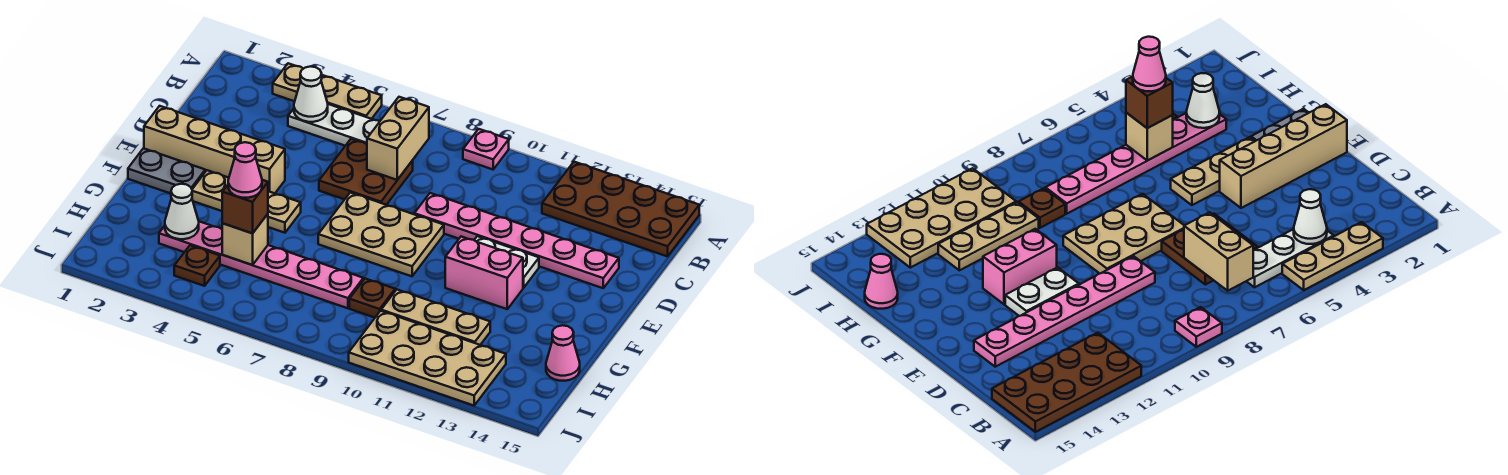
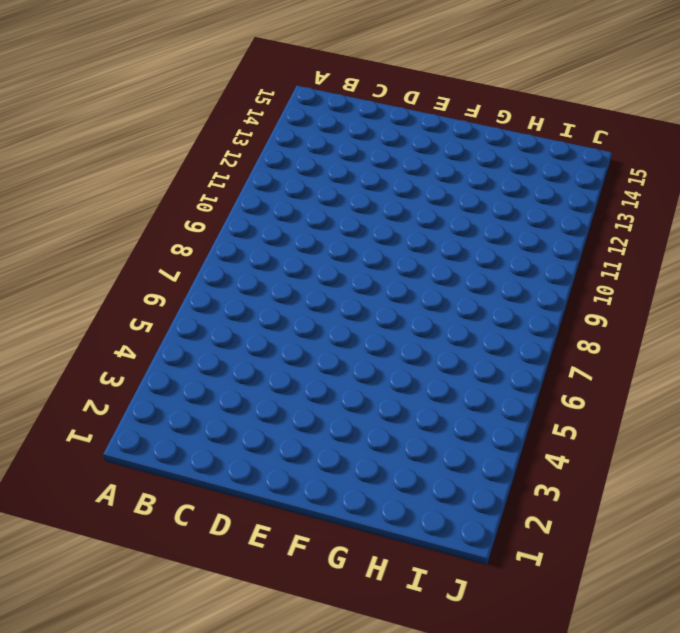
none -> tan 1x3 plate [273,63,382,119]
none -> pink 1x1 plate [463,129,509,169]
none -> brown 2x4 plate [542,162,699,256]

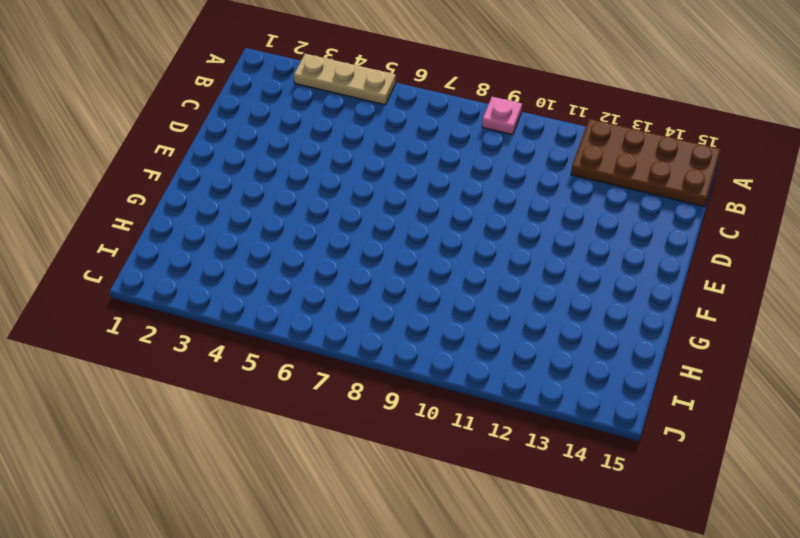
none -> white 1x3 plate [288,104,380,146]
none -> brown 2x2 plate [319,139,413,205]
none -> pink 1x6 plate [414,193,619,288]

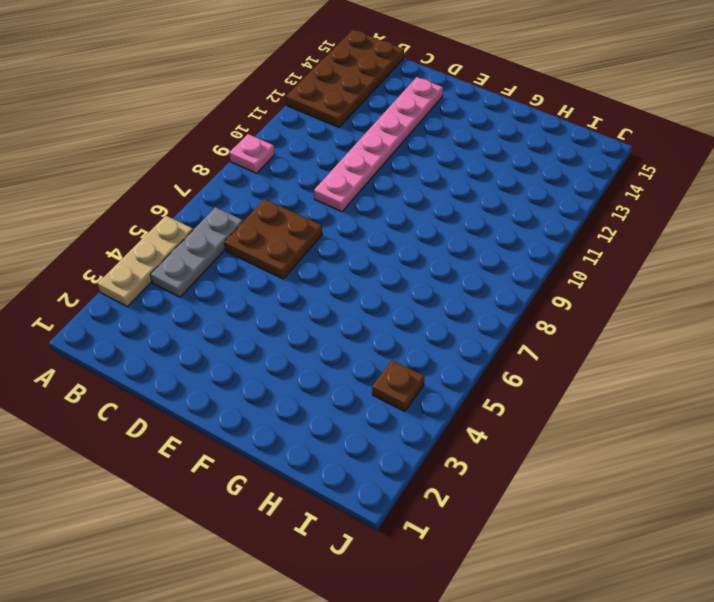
grey 1x3 plate [150,207,243,297] -> white 1x3 plate [288,104,380,146]
none -> tan 1x4 brick [144,106,285,193]
none -> tan 2x3 plate [318,193,444,276]
none -> white 1x2 plate [474,236,539,288]

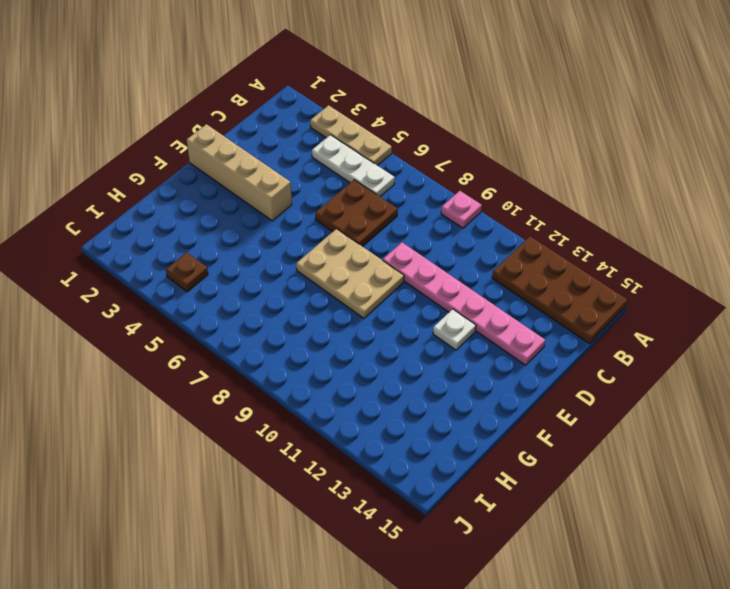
white 1x1 plate [433,309,476,350] -> white 1x2 plate [474,236,539,288]
none -> grey 1x2 plate [128,148,205,194]
none -> tan 1x3 plate [192,170,301,233]
none -> pink 1x2 brick [445,237,523,309]

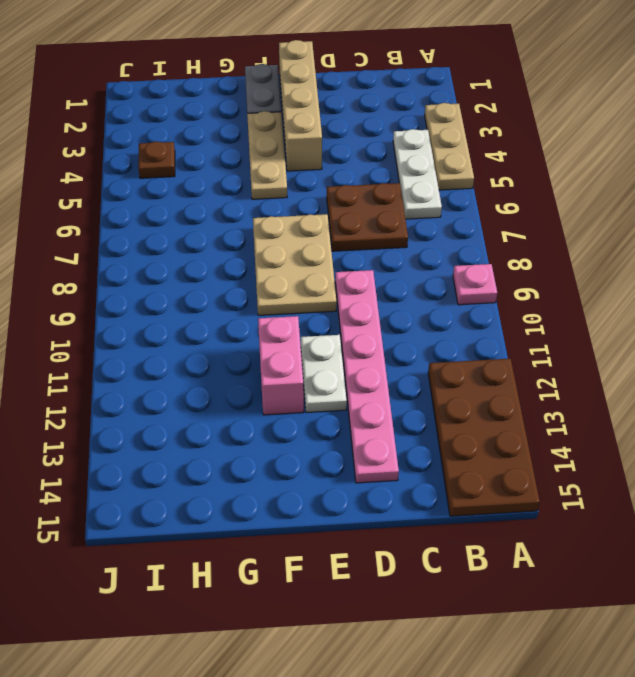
none -> pink 1x6 plate [159,221,363,308]
none -> brown 1x1 plate [349,279,395,318]
none -> tan 1x3 plate [381,290,490,345]

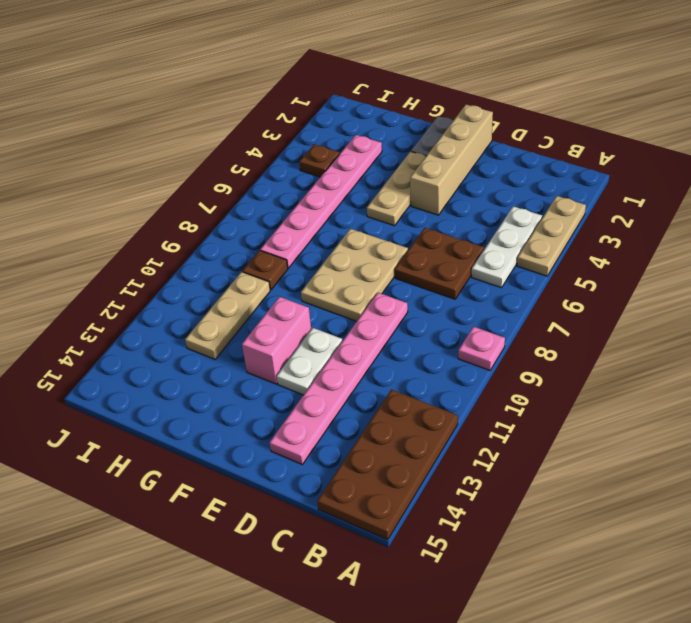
none -> pink 1x1 cone [546,325,580,381]
none -> tan 2x4 plate [349,311,506,406]
none -> white 1x1 cone [294,66,328,122]

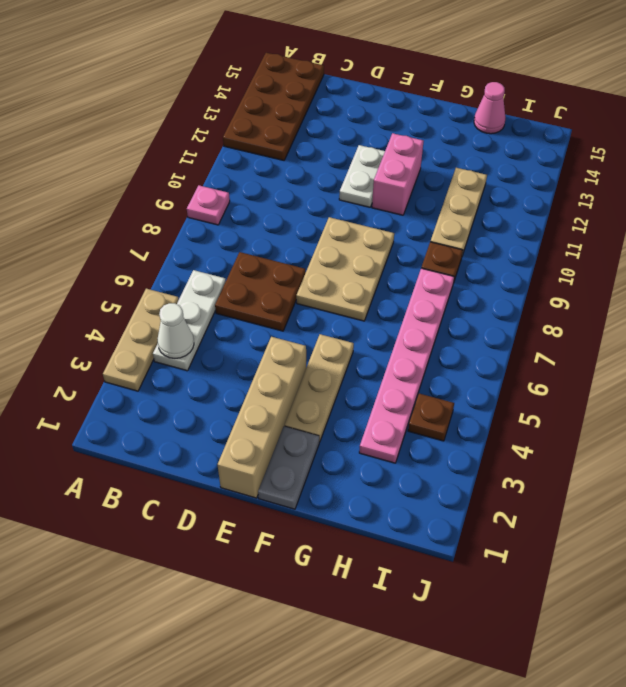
none -> pink 1x6 plate [414,193,619,288]
none -> tan 2x4 plate [349,311,506,406]
none -> tan 1x2 brick [367,97,429,180]

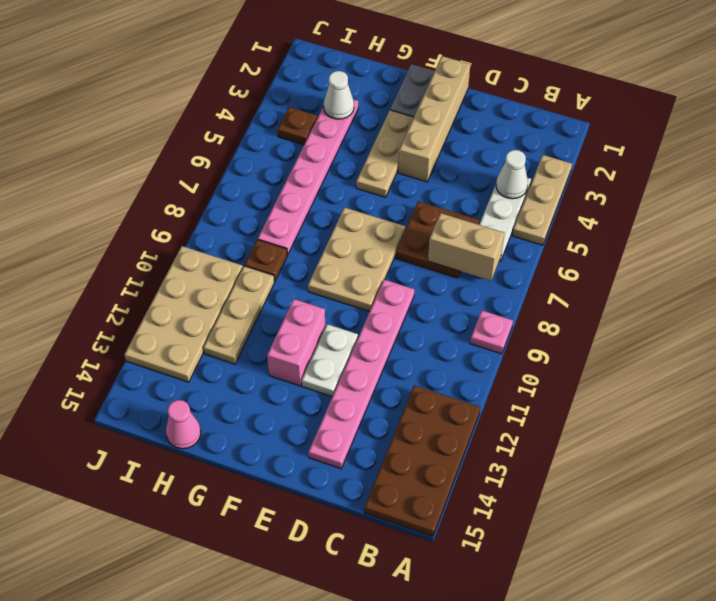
none -> tan 1x1 brick [222,214,268,265]
none -> brown 1x1 brick [222,180,268,233]
none -> pink 1x1 cone [228,142,262,198]

